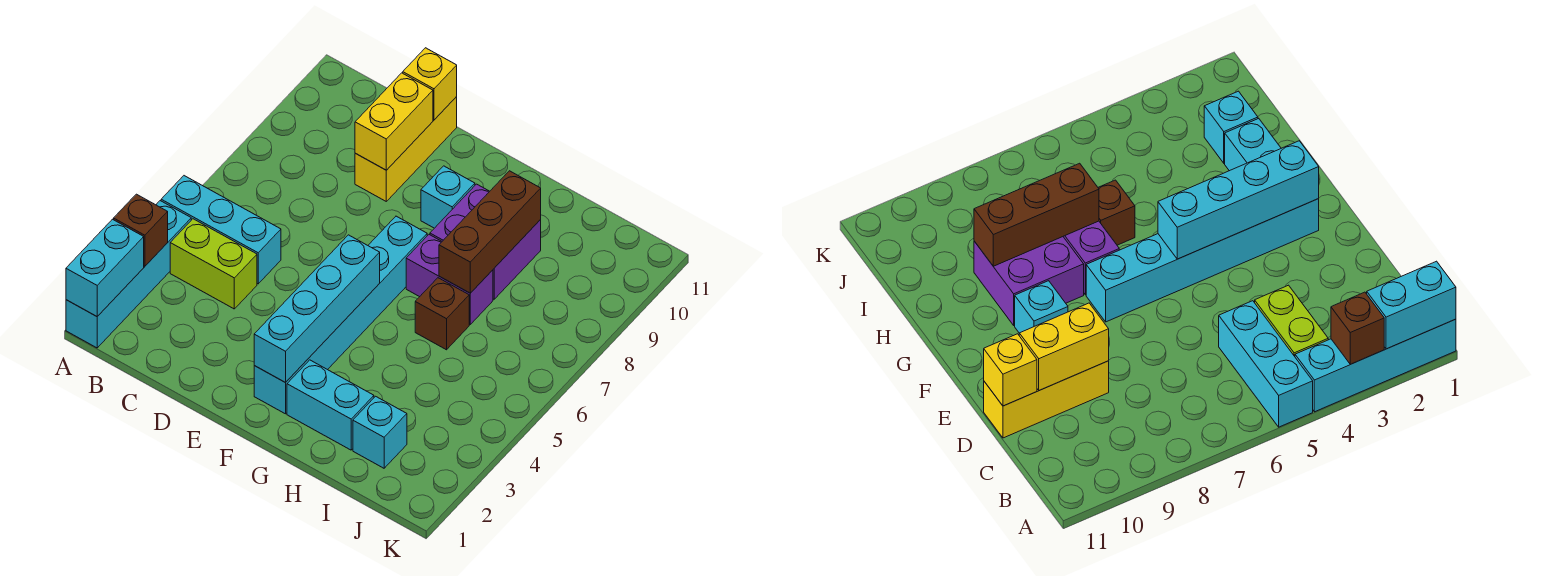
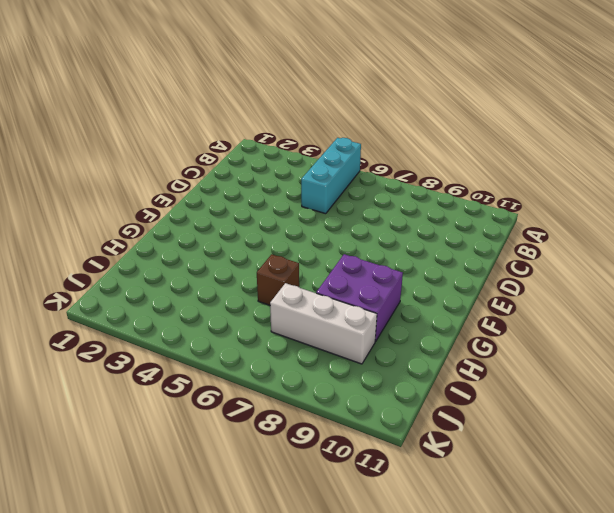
white 1x3 brick [270,283,377,364] -> none
none -> cyan 1x4 brick [66,201,191,348]
none -> lime 1x2 brick [170,219,257,309]
none -> yellow 1x3 brick [355,97,457,201]

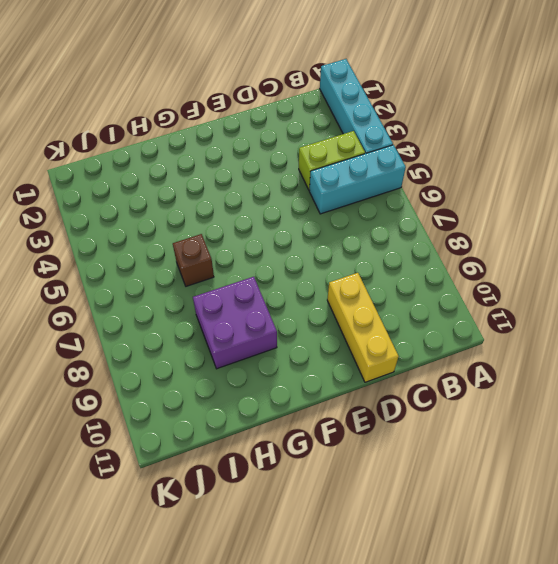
none -> cyan 1x6 brick [254,216,427,414]
none -> cyan 1x1 brick [421,166,475,228]
none -> cyan 1x2 brick [287,360,374,450]

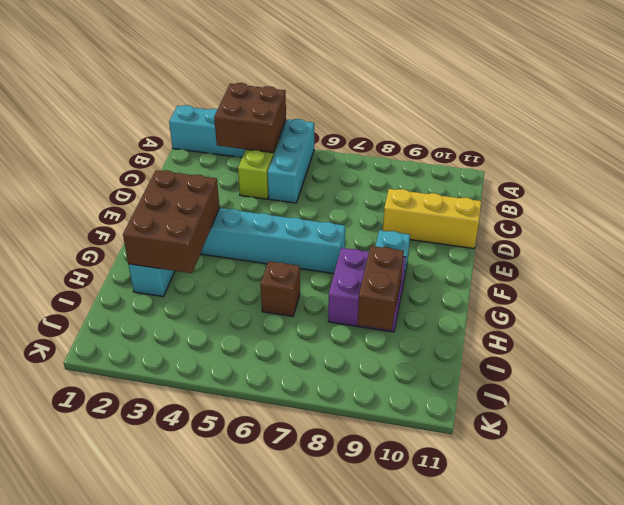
brown 2x2 brick [214,83,286,153] -> brown 1x1 brick [114,194,168,266]
brown 2x3 brick [123,170,220,273] -> cyan 1x4 brick [254,235,380,383]
brown 1x2 brick [357,246,404,330] -> brown 1x3 brick [439,171,541,293]
none -> purple 1x2 brick [406,235,493,324]
none -> cyan 1x1 brick [353,396,407,468]
none -> cyan 1x2 brick [66,219,144,316]

